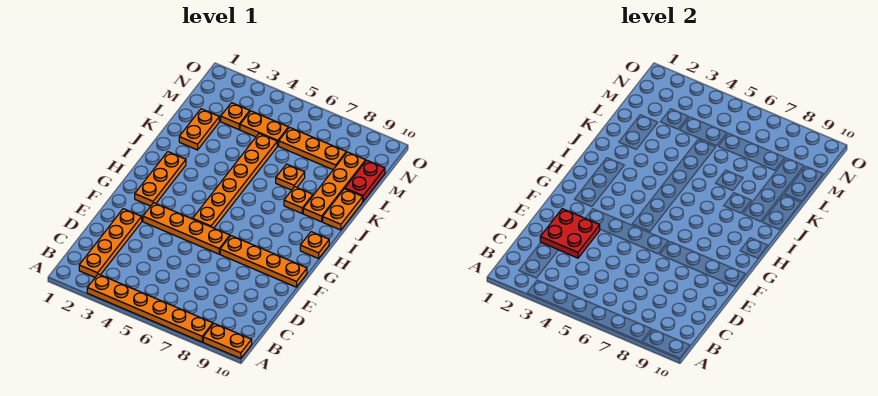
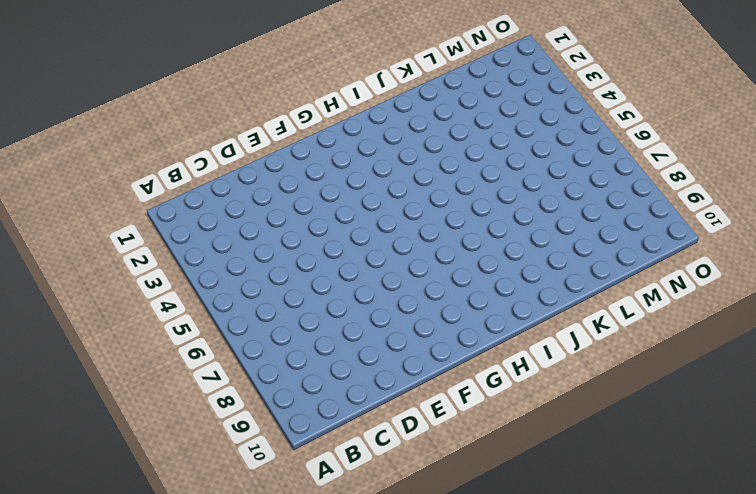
none -> orange 1x6 plate [87,274,213,342]
none -> orange 1x2 plate [203,324,252,359]
none -> orange 1x4 plate [79,209,142,277]

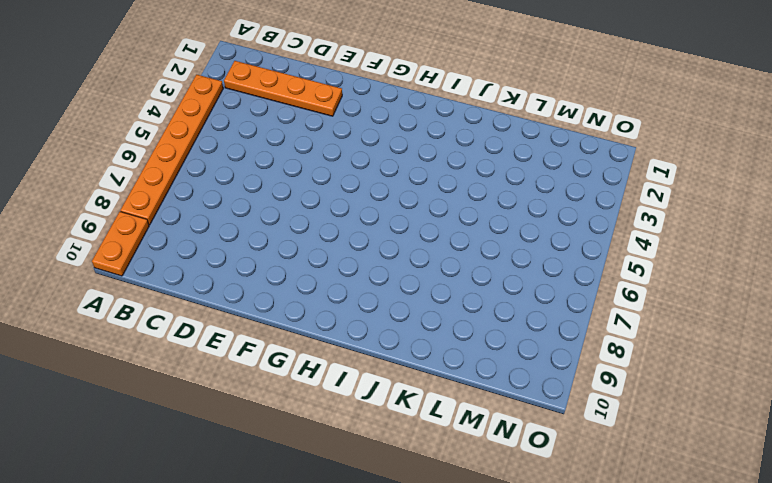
none -> orange 1x4 plate [143,203,230,254]
none -> orange 1x4 plate [220,236,307,287]
none -> orange 1x3 plate [135,152,186,206]

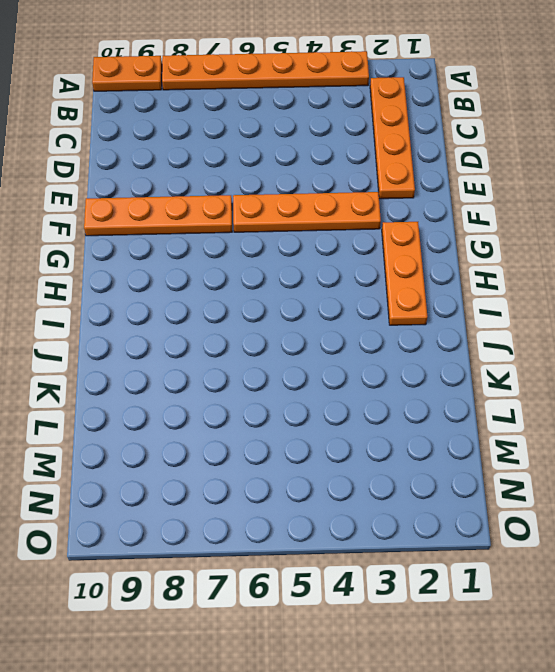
none -> orange 1x6 plate [193,134,277,228]
none -> orange 1x1 plate [300,232,329,259]
none -> orange 1x1 plate [284,187,313,213]

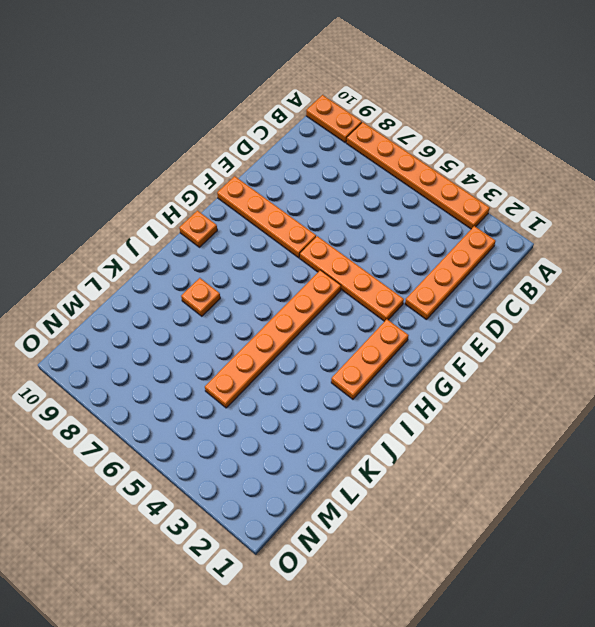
none -> orange 1x4 plate [303,152,366,222]
none -> orange 1x2 plate [323,189,363,230]
none -> orange 1x2 plate [179,109,219,150]

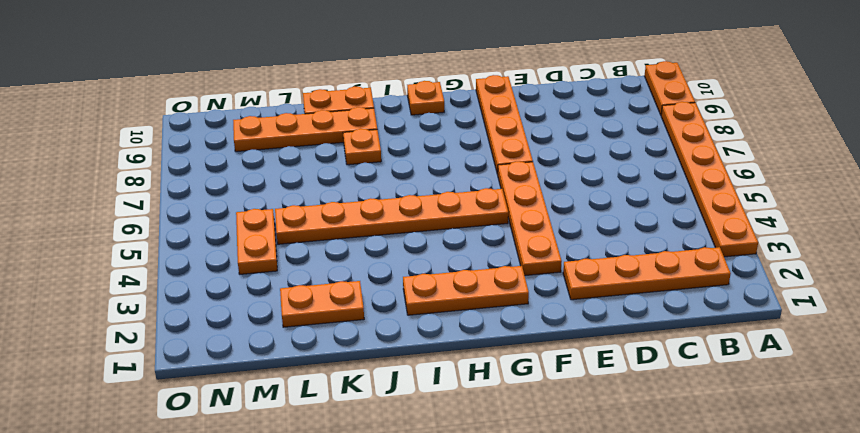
none -> orange 1x1 plate [276,164,305,190]
none -> red 1x2 plate [345,160,385,201]
none -> orange 1x1 plate [221,103,250,130]

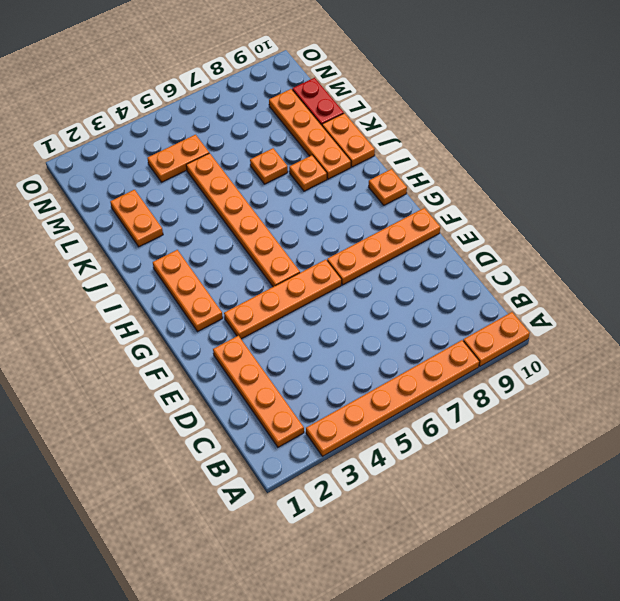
none -> orange 1x1 plate [221,103,250,130]
none -> orange 1x3 plate [279,127,346,170]
none -> red 2x2 plate [540,209,600,258]

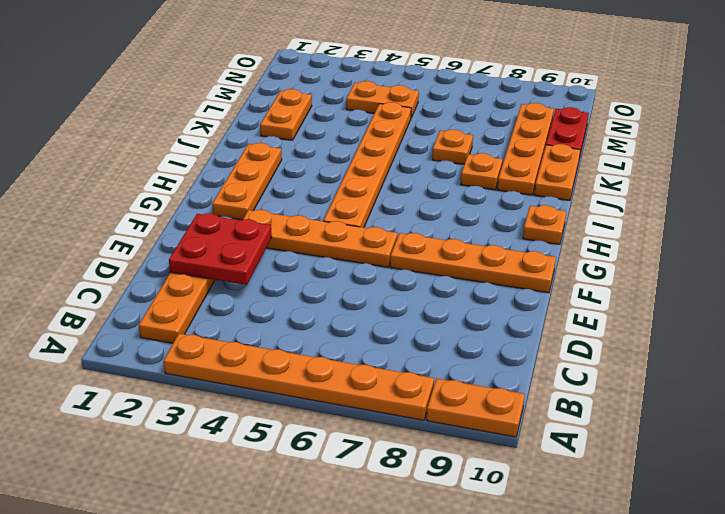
none -> orange 1x1 plate [221,103,250,130]
none -> orange 1x3 plate [279,127,346,170]

